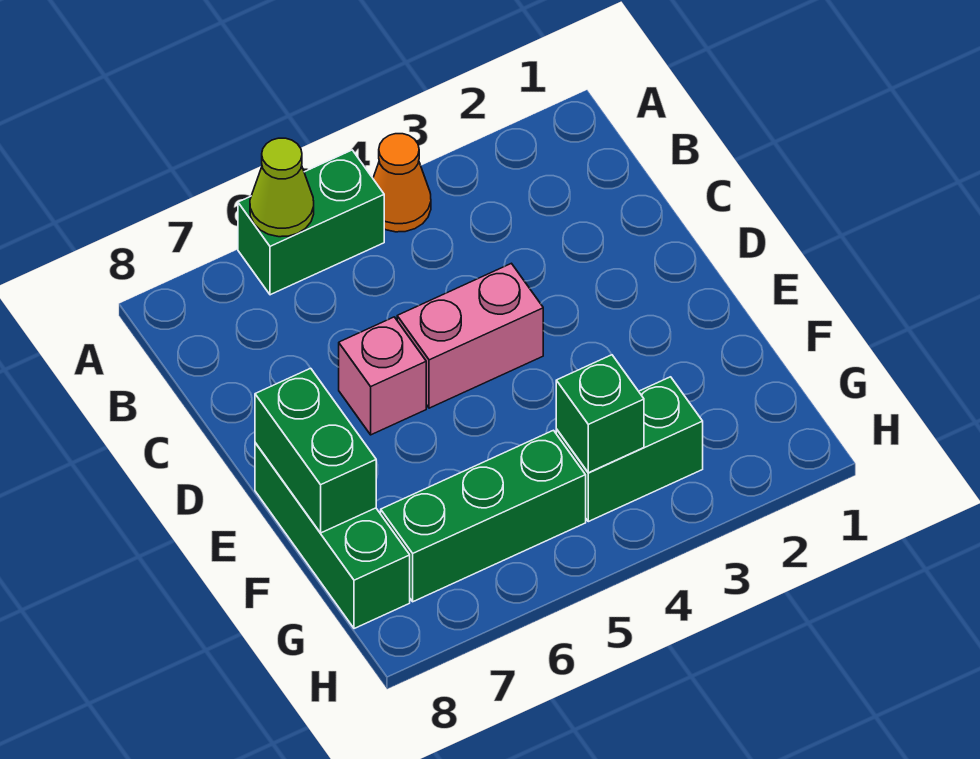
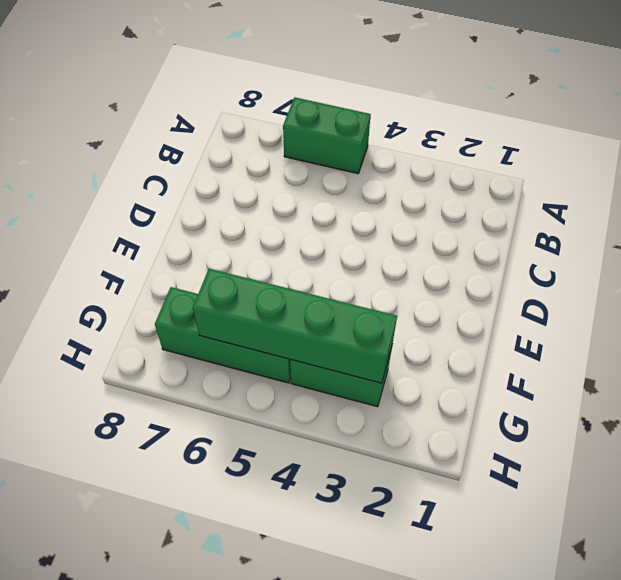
green 1x4 brick [193,269,397,383] -> green 1x1 brick [556,355,644,473]
none -> orange 1x1 cone [373,134,431,232]
none -> pink 1x2 brick [397,263,543,408]

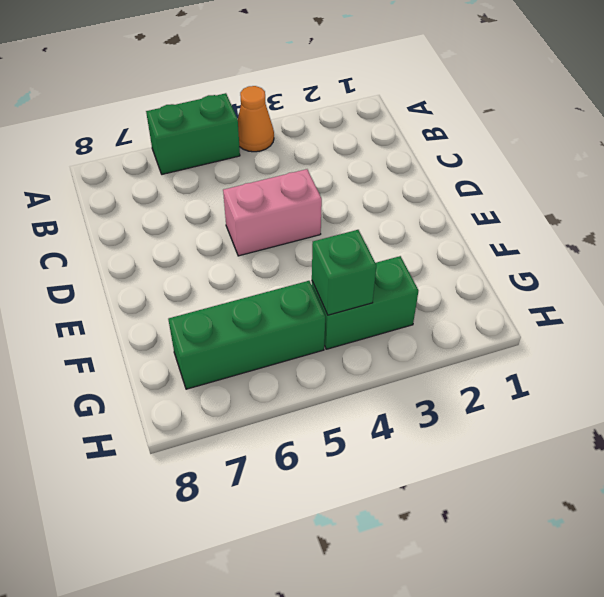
none -> pink 1x1 brick [339,317,426,435]
none -> green 1x3 brick [255,443,410,629]

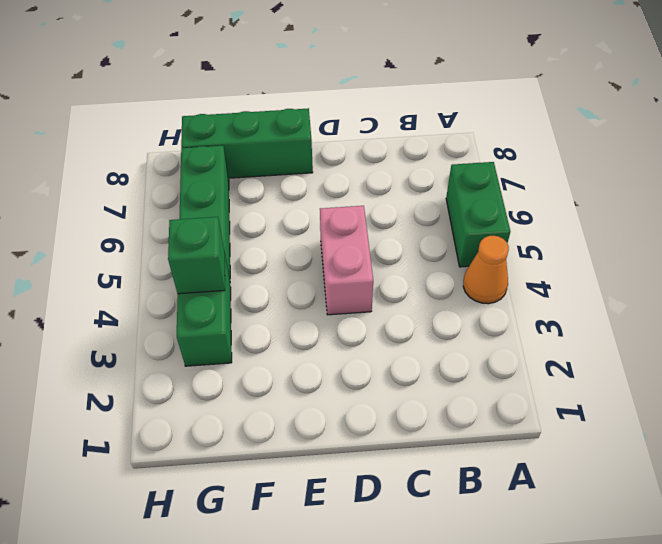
none -> pink 1x1 brick [339,317,426,435]
none -> lime 1x1 cone [250,138,314,237]

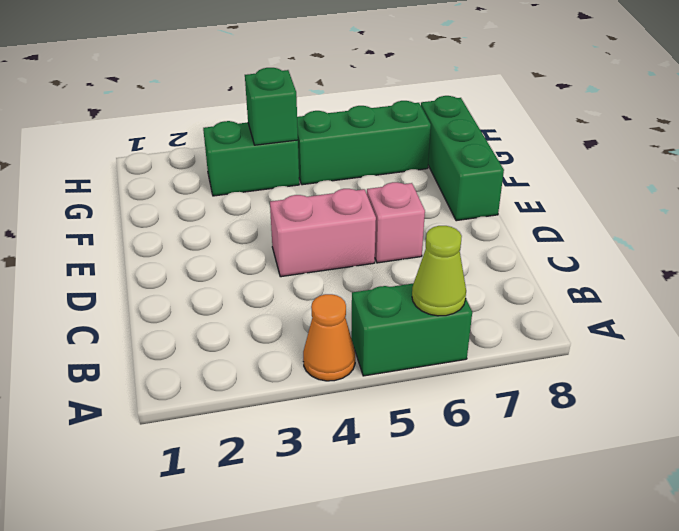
none -> green 1x2 brick [255,368,376,533]

